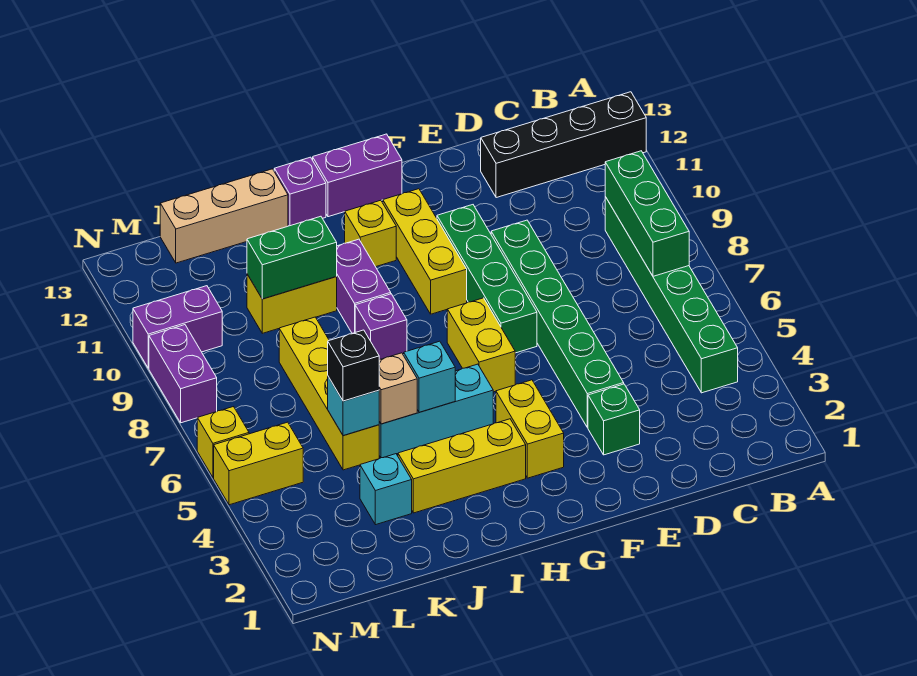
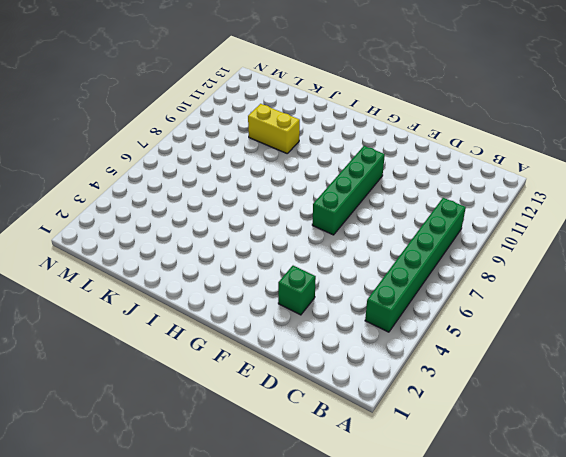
none -> black 1x4 brick [481,92,646,198]
none -> green 1x6 brick [491,220,624,428]
none -> yellow 1x2 brick [496,380,564,478]

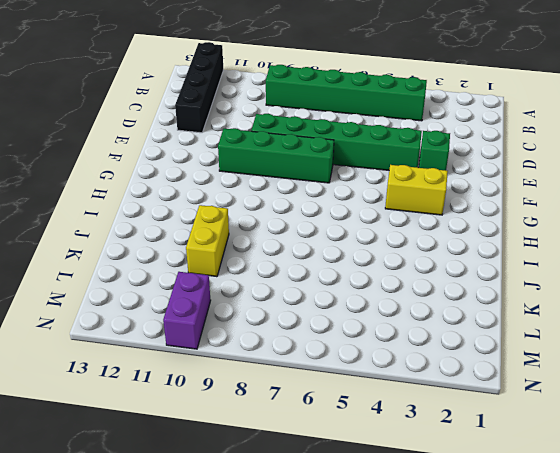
none -> yellow 1x2 brick [447,298,515,392]
none -> yellow 1x3 brick [383,189,467,314]
none -> purple 1x2 brick [313,134,402,217]

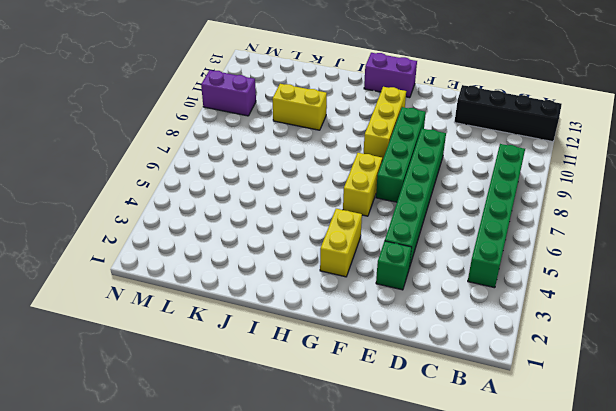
none -> yellow 1x3 brick [398,419,526,513]
none -> cyan 1x3 brick [379,364,493,458]
none -> yellow 1x1 brick [345,200,396,267]

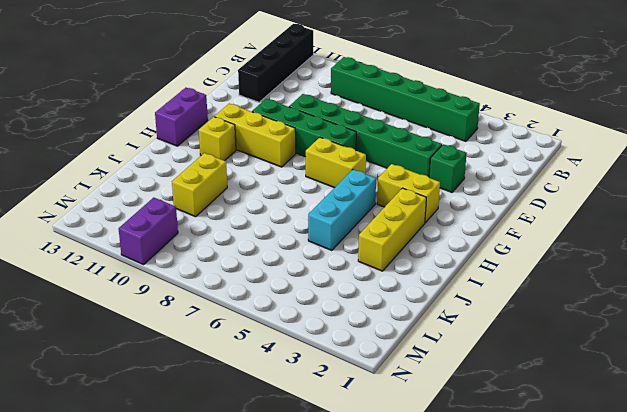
none -> purple 1x1 brick [355,294,407,360]
none -> purple 1x2 brick [336,239,391,334]
none -> purple 1x1 brick [274,157,326,226]

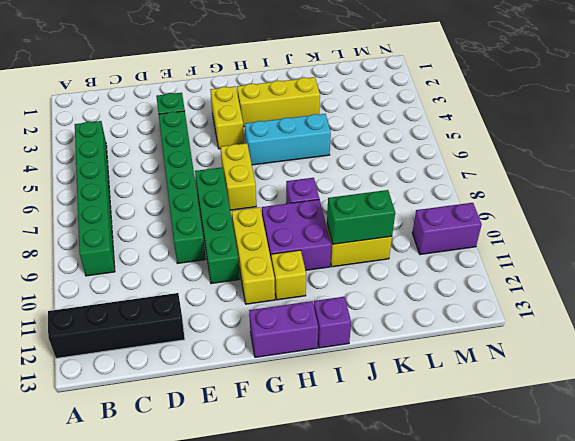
purple 2x2 brick [262,199,331,270] -> purple 1x2 brick [336,239,391,334]
none -> tan 1x3 brick [160,169,288,263]
none -> cyan 1x1 brick [360,454,412,525]
none -> yellow 1x4 brick [279,317,379,470]

